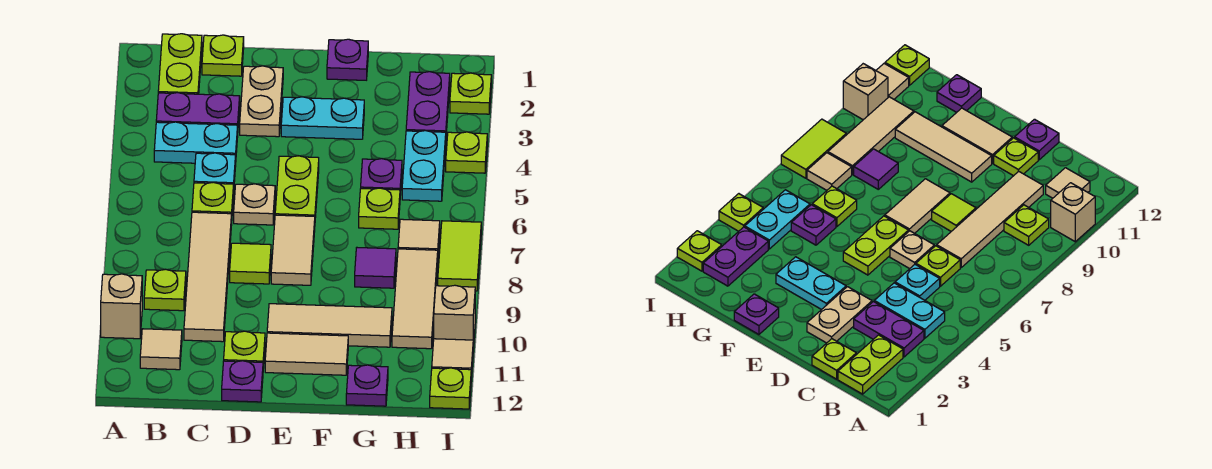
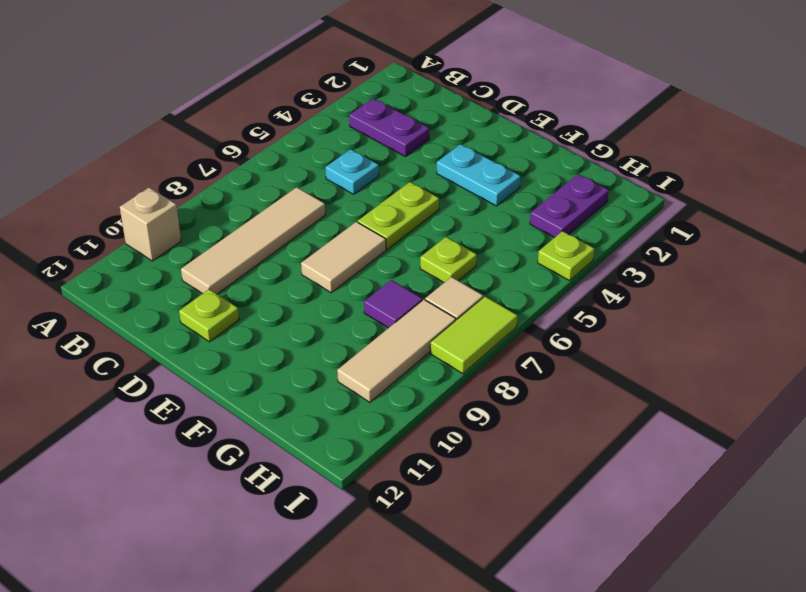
none -> lime 1x2 plate [158,34,202,94]
none -> cyan 1x2 plate [154,122,238,163]
none -> lime 1x1 plate [144,269,186,311]
none -> tan 1x1 tile [140,329,182,370]

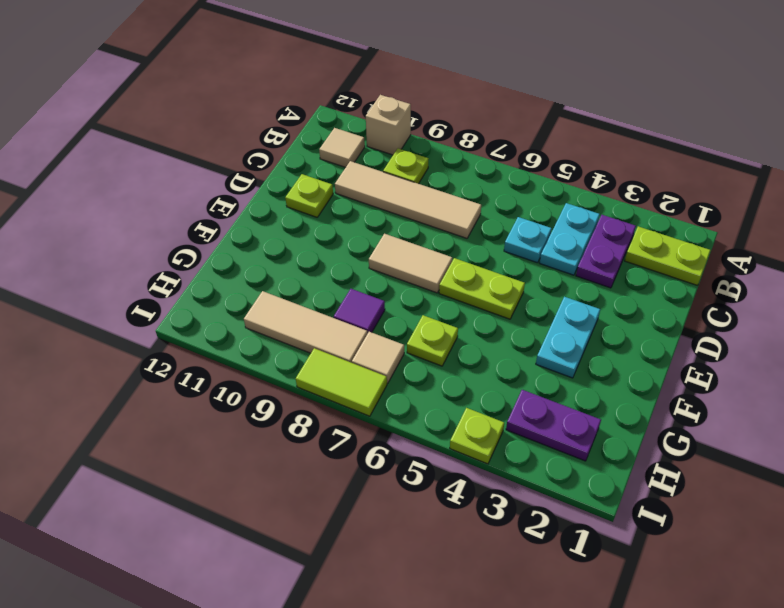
none -> lime 1x1 plate [202,35,244,76]
none -> lime 1x1 plate [192,182,234,214]
none -> tan 1x2 plate [240,66,283,137]
none -> tan 1x1 plate [234,184,275,225]

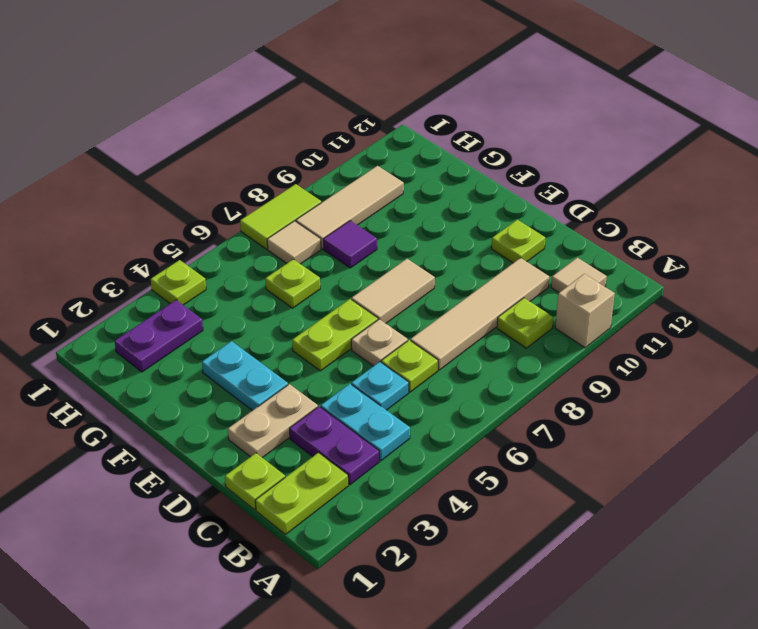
none -> lime 1x1 tile [230,243,271,284]
none -> purple 1x1 plate [222,361,263,402]
none -> tan 1x3 tile [267,304,392,347]
none -> tan 1x2 tile [265,333,348,375]

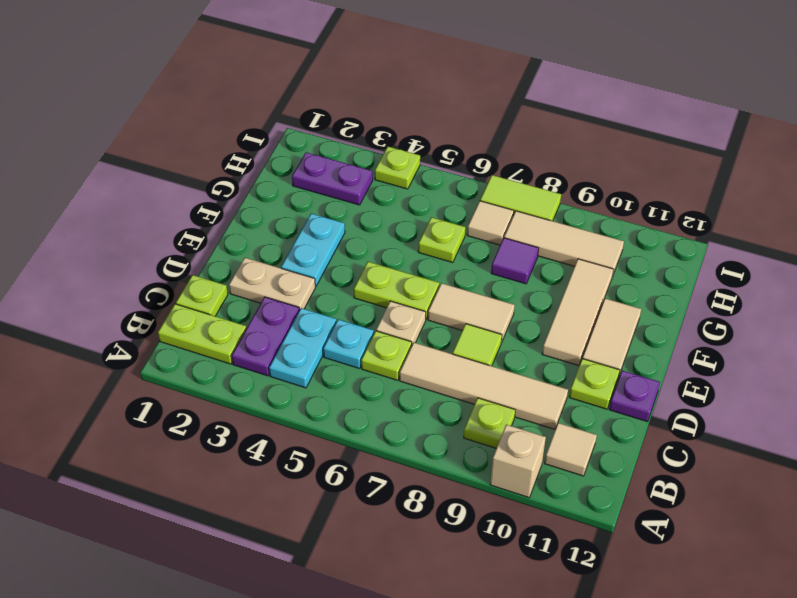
none -> purple 1x1 plate [327,39,368,80]
none -> purple 1x1 plate [361,159,402,195]
none -> purple 1x1 plate [346,365,388,406]
none -> cyan 1x2 plate [402,131,446,201]

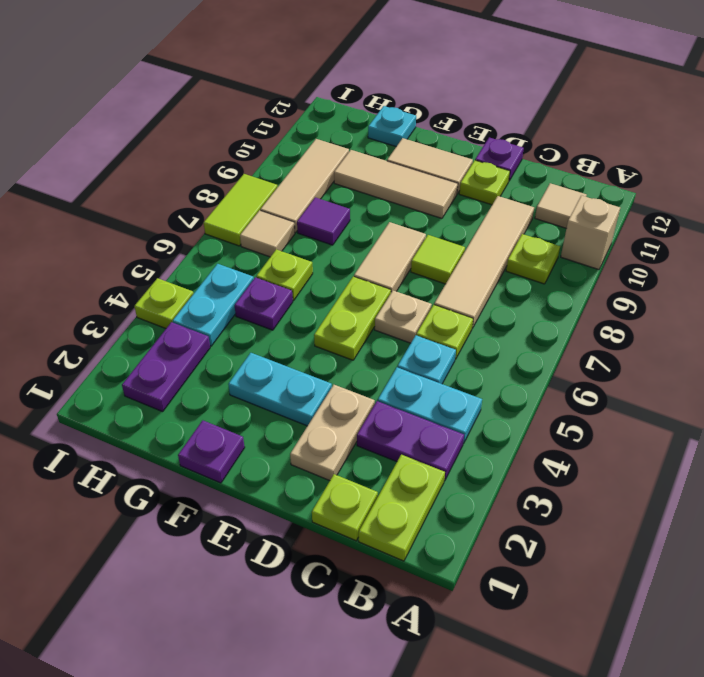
cyan 1x1 plate [368,106,416,146] -> purple 1x1 plate [346,365,388,406]
none -> lime 1x1 plate [450,73,491,114]
none -> tan 1x1 brick [434,285,475,348]
none -> tan 1x1 tile [432,339,473,378]
none -> lime 1x1 plate [430,368,471,409]

